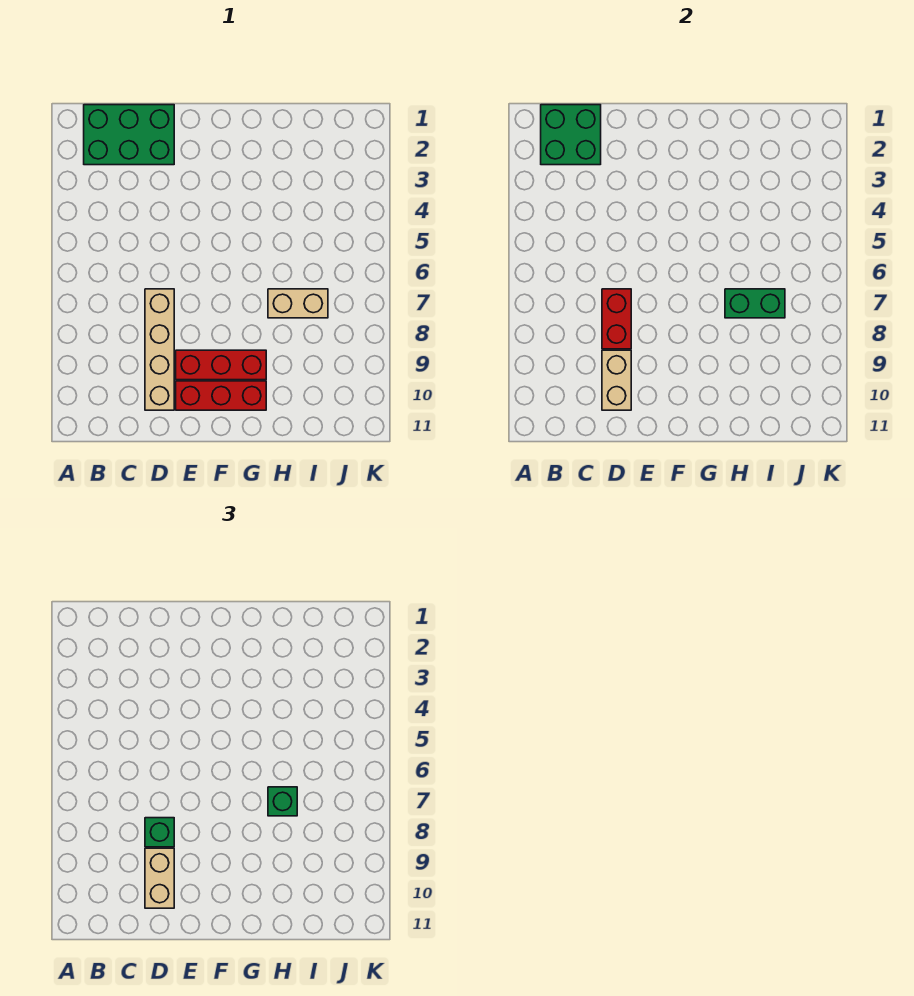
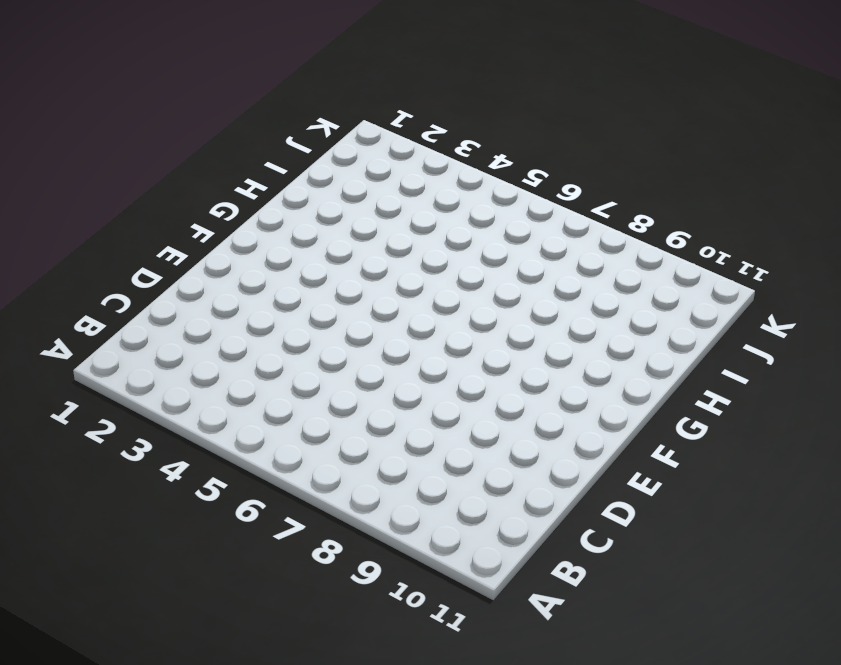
none -> green 2x3 brick [84,105,174,165]
none -> tan 1x4 brick [145,289,174,410]
none -> red 1x3 brick [176,350,266,380]

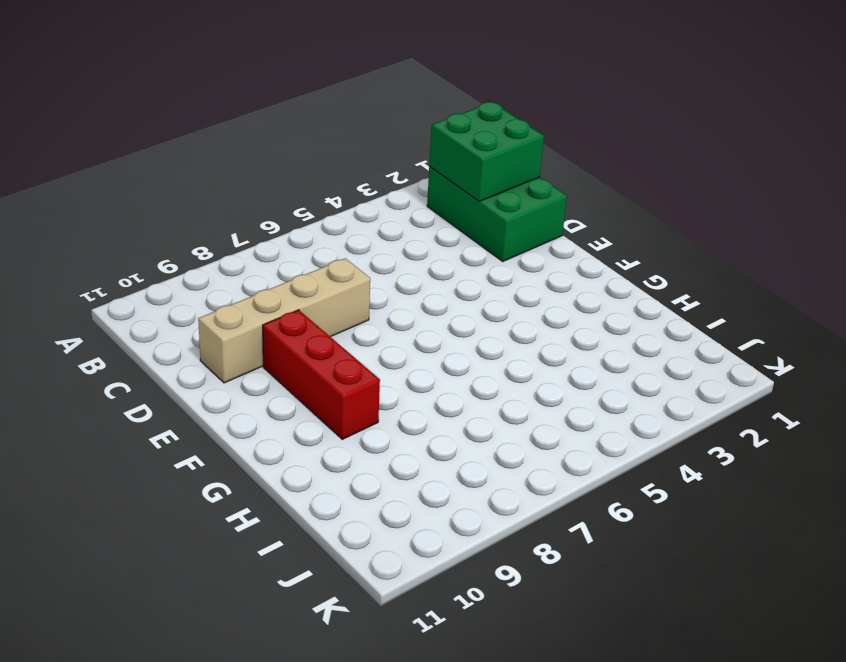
none -> red 1x3 brick [176,381,266,410]
none -> tan 1x2 brick [268,289,328,318]
none -> red 1x2 brick [602,289,631,349]

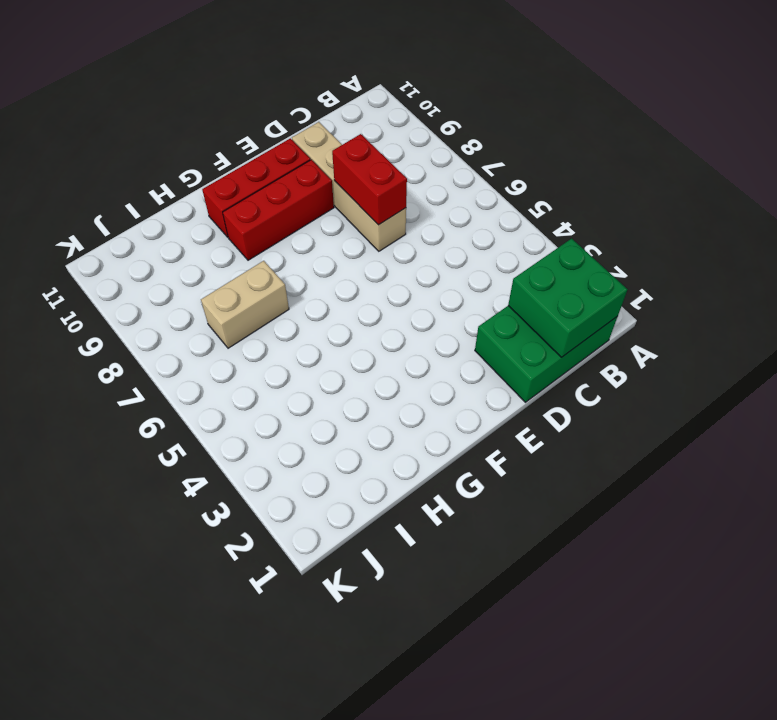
none -> tan 1x2 brick [602,350,631,410]
none -> green 1x2 brick [725,289,785,318]
none -> green 1x1 brick [145,818,174,847]

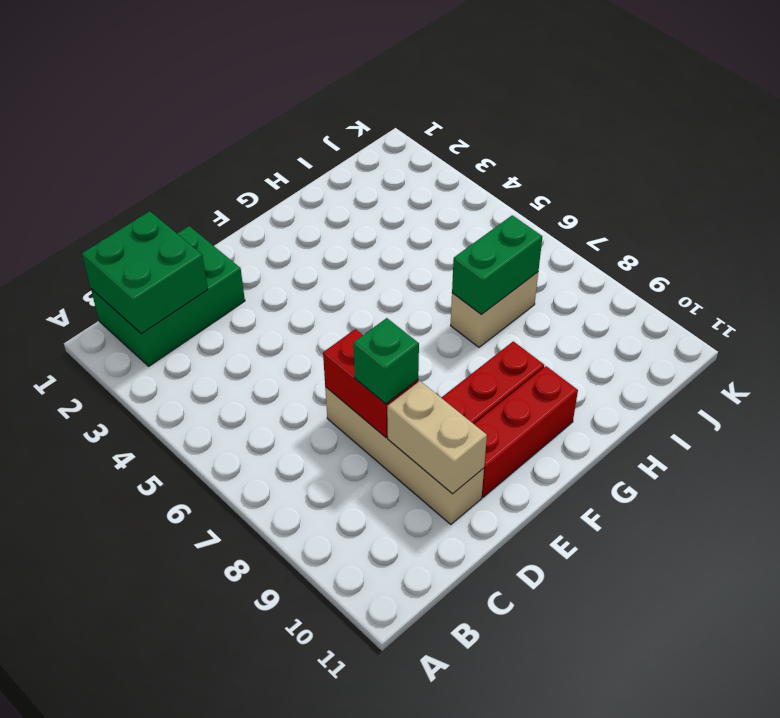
none -> tan 1x2 brick [145,848,174,908]
none -> green 1x1 brick [268,787,297,816]

